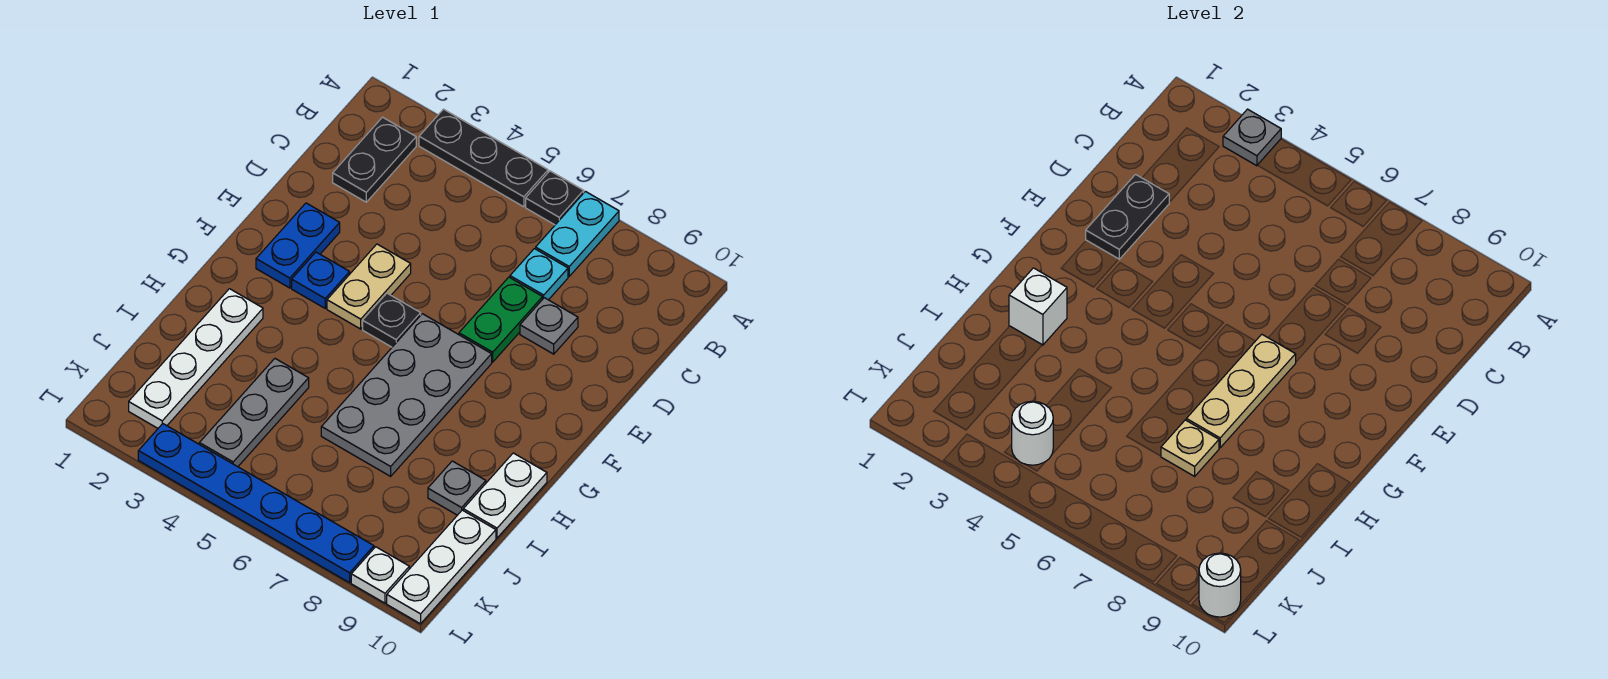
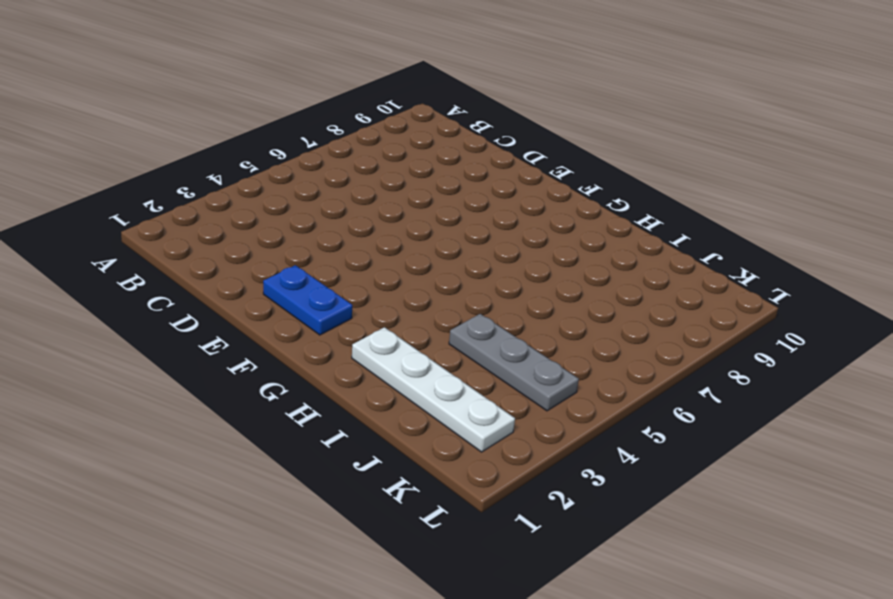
none -> black 1x3 plate [419,109,548,207]
none -> black 1x1 plate [526,171,584,225]
none -> cyan 1x2 plate [536,191,619,276]

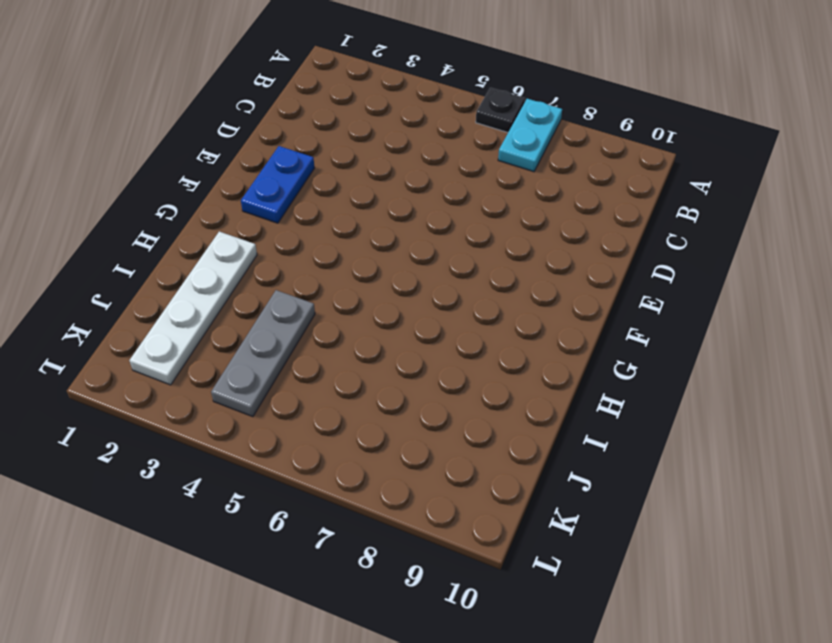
none -> black 1x3 plate [419,109,548,207]
none -> black 1x2 plate [333,117,416,202]
none -> cyan 1x1 plate [510,249,568,300]

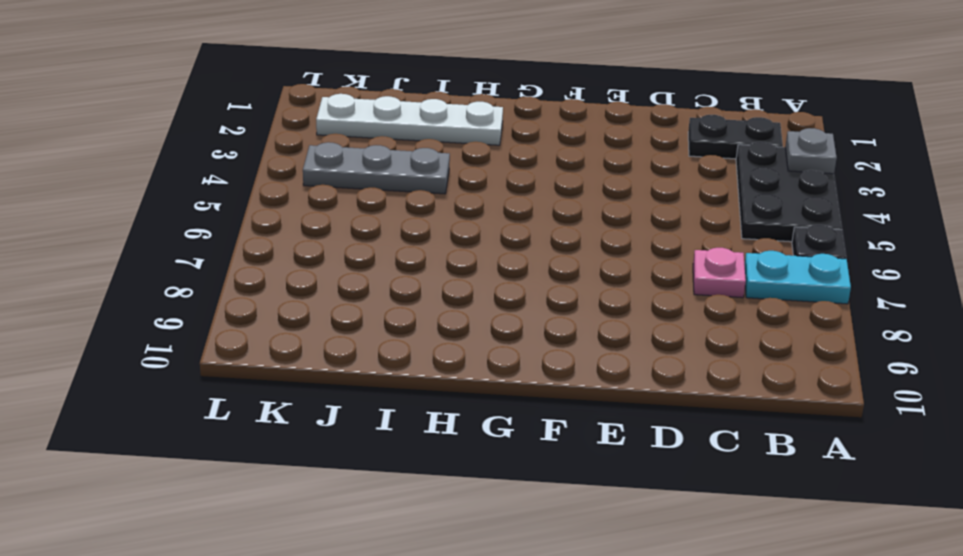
black 2x3 plate [736,142,842,242] -> black 1x3 plate [419,109,548,207]
pink 1x1 plate [693,248,746,298] -> cyan 1x1 plate [510,249,568,300]
none -> green 1x2 plate [459,277,543,362]
none -> grey 1x1 plate [520,298,578,354]
none -> blue 1x2 plate [256,203,340,288]

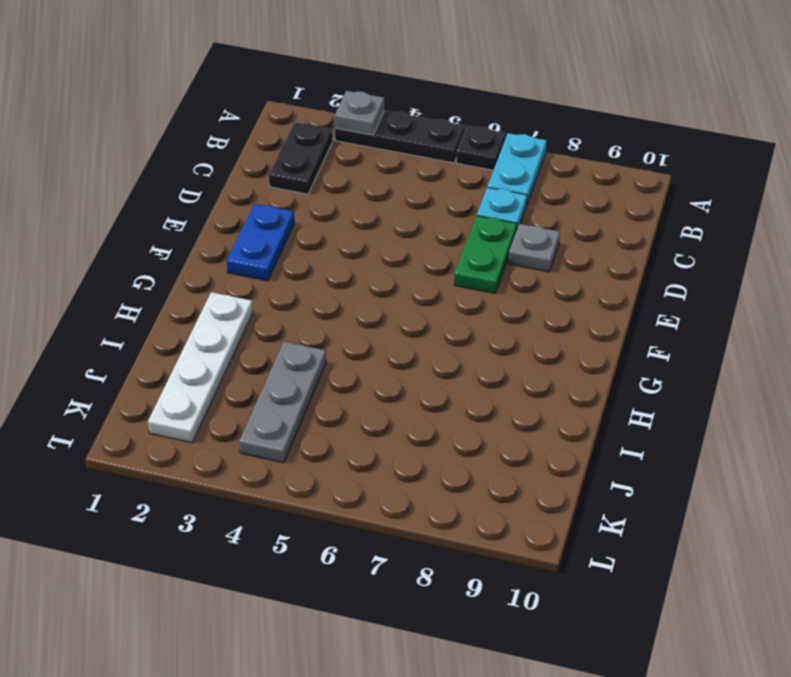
none -> tan 1x2 plate [327,244,411,329]
none -> blue 1x1 plate [292,252,350,308]
none -> black 1x1 plate [363,293,421,347]

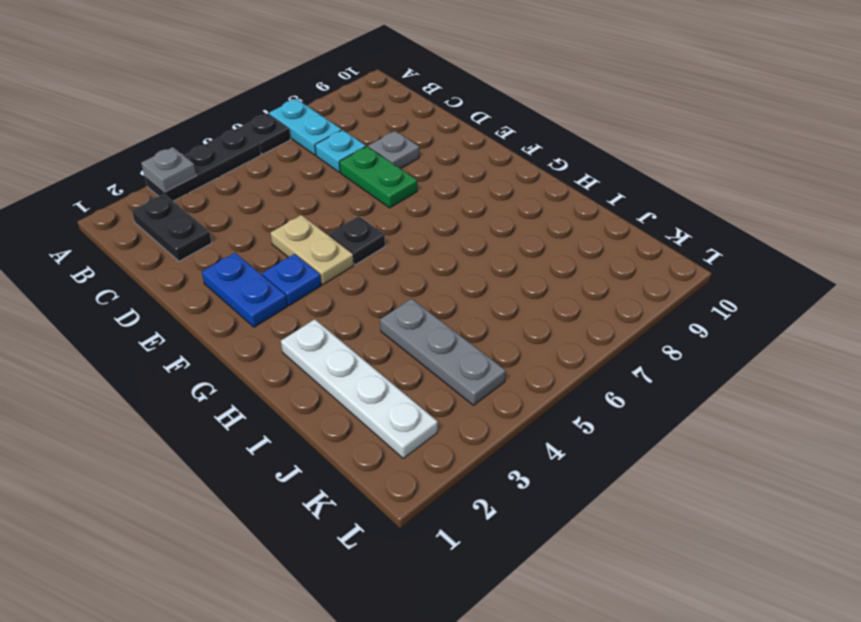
none -> grey 2x4 plate [321,314,492,476]
none -> white 1x2 plate [463,453,547,538]
none -> grey 1x1 plate [428,461,486,515]

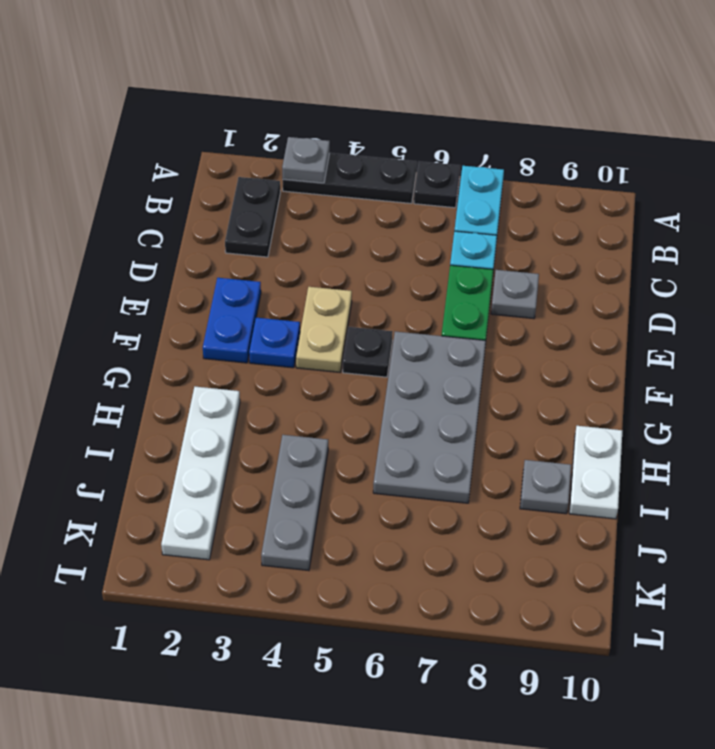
none -> white 1x3 plate [387,510,496,624]
none -> blue 1x6 plate [138,424,374,583]
none -> white 1x1 plate [351,547,409,603]

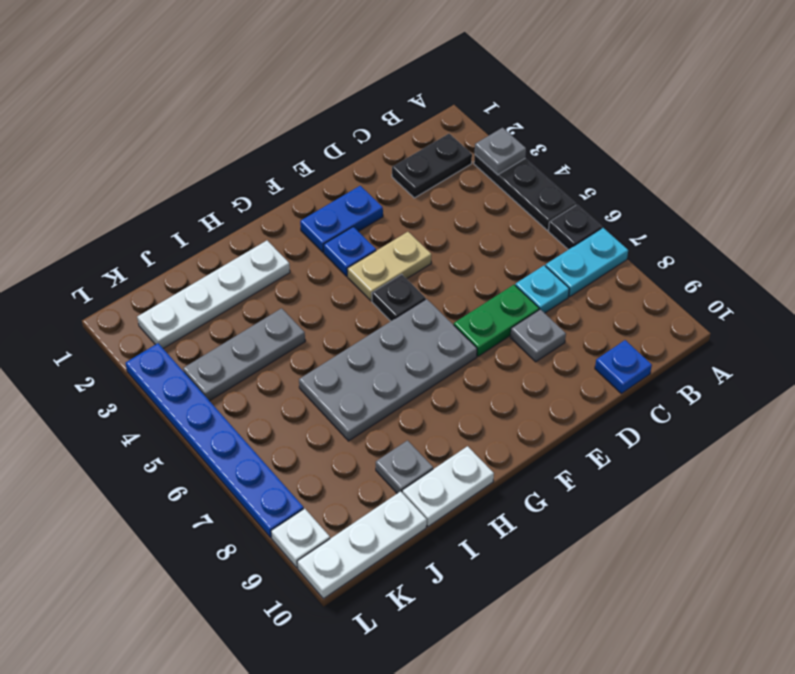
blue 1x1 plate [595,340,652,393] -> none
none -> black 1x2 plate [1086,175,1169,259]
none -> tan 1x3 plate [1186,334,1296,448]
none -> white 1x1 brick [1009,268,1067,345]

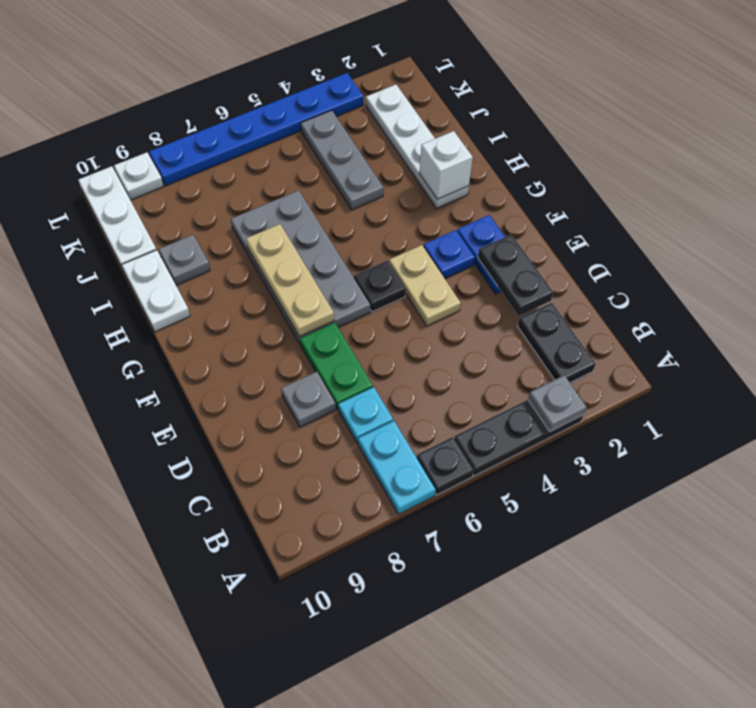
none -> tan 1x1 plate [1161,420,1219,476]
none -> white 1x1 round brick [1012,401,1053,465]
none -> white 1x1 round brick [1199,553,1241,617]

